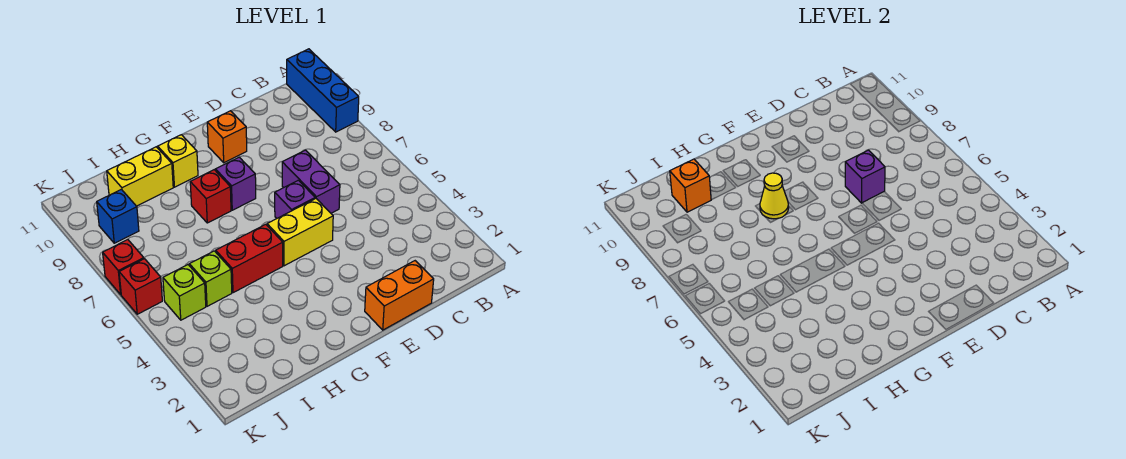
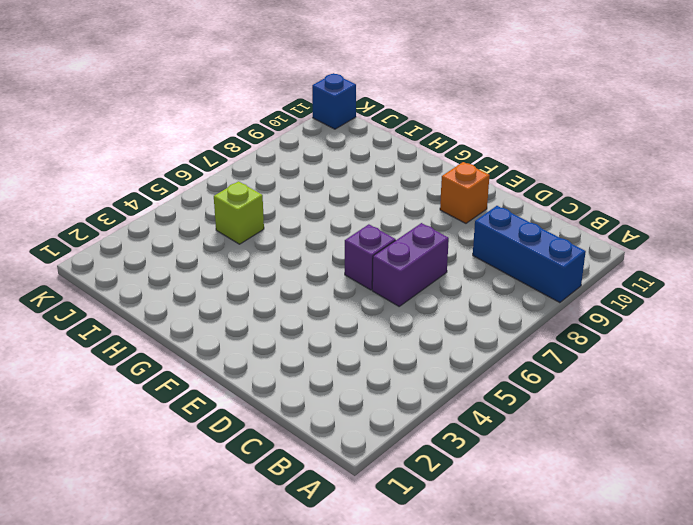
blue 1x3 brick [473,206,586,303] -> blue 1x3 brick turned to [287,49,359,132]
blue 1x1 brick [312,73,356,129] -> blue 1x1 brick moved to [97,189,139,243]
none -> orange 1x2 brick [365,261,434,330]
none -> yellow 1x2 brick [267,198,333,266]
none -> purple 1x1 brick [216,157,256,210]

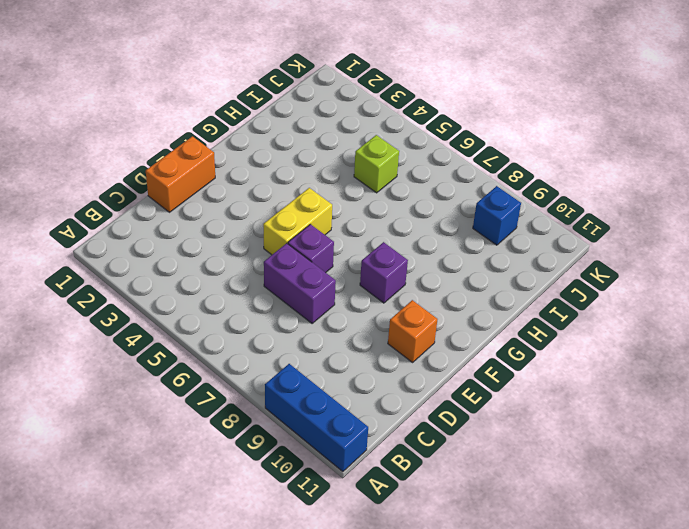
none -> red 1x2 brick [216,224,283,293]
none -> red 1x1 brick [190,170,231,223]
none -> yellow 1x1 brick [158,135,198,187]

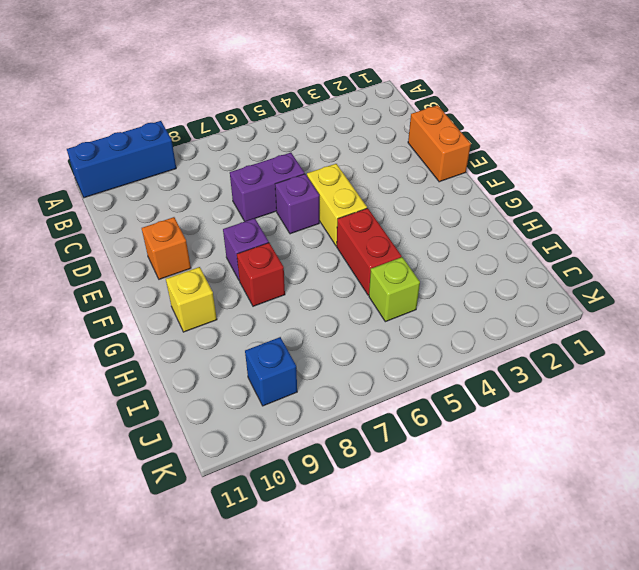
none -> yellow 1x2 brick [107,147,173,206]
none -> lime 1x1 brick [163,265,206,320]
none -> red 1x1 brick [119,259,162,314]

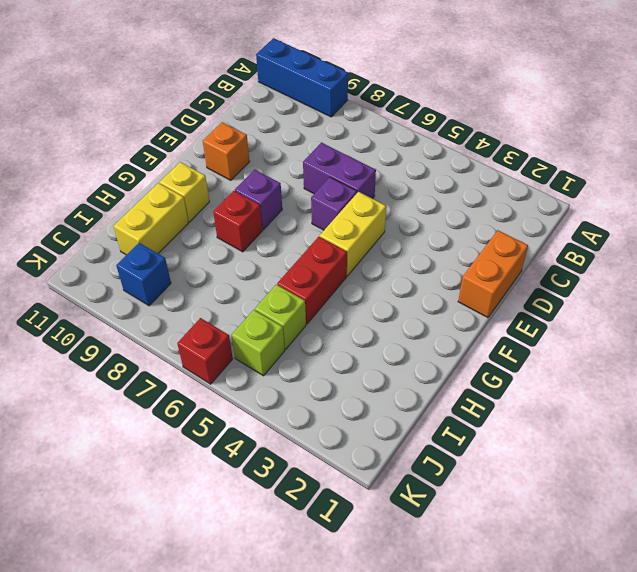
none -> red 1x1 brick [103,239,144,294]
none -> purple 1x1 brick [845,150,885,203]
none -> yellow 1x1 cone [760,173,789,219]

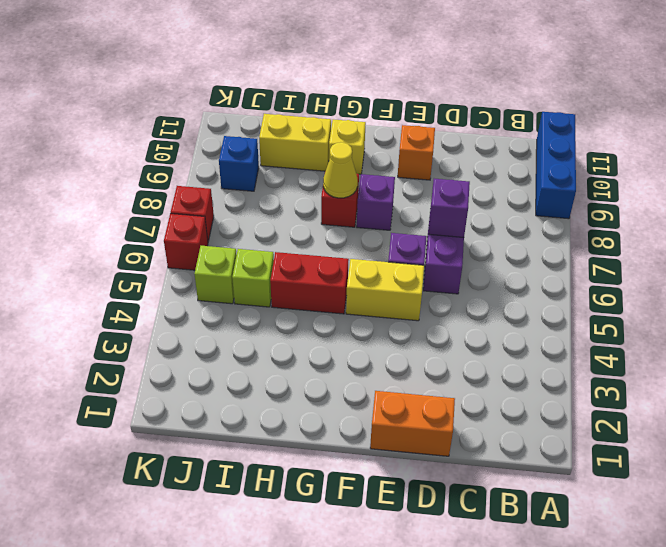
none -> orange 1x1 brick [670,159,711,212]

